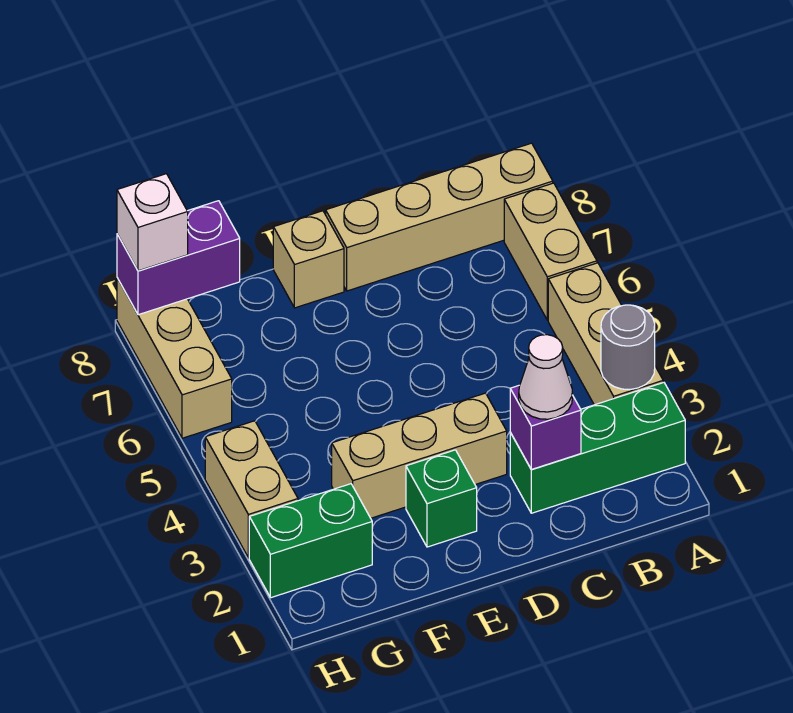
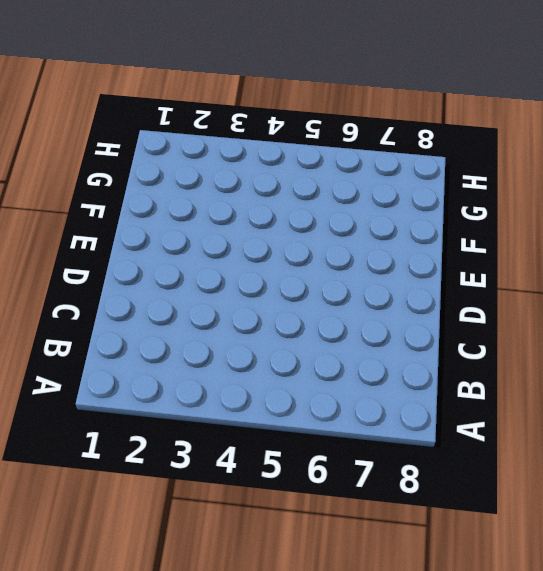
none -> green 1x3 brick [510,382,685,513]
none -> tan 1x3 brick [548,263,663,405]
none -> tan 1x2 brick [504,183,597,320]

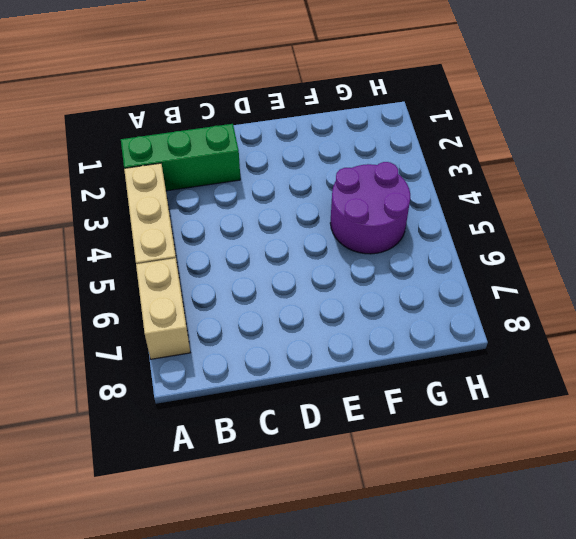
purple 2x2 round brick [330,162,410,254] -> none
none -> tan 1x4 brick [326,143,553,291]
none -> tan 1x3 brick [332,393,507,518]
none -> green 1x1 brick [406,450,477,547]

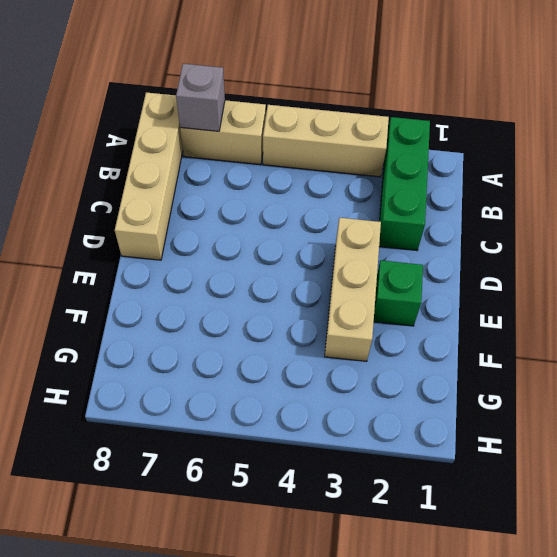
grey 1x1 brick [176,64,225,131] -> none
none -> tan 1x1 brick [273,211,344,308]
none -> green 1x2 brick [249,484,372,598]
none -> tan 1x2 brick [205,421,298,558]

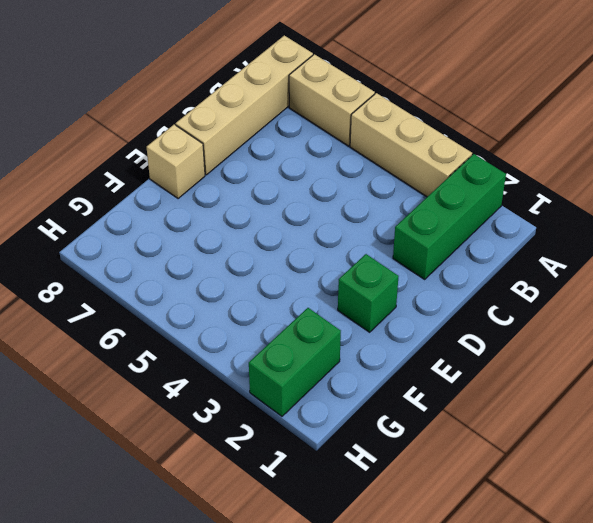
none -> tan 1x3 brick [332,393,507,518]
none -> tan 1x2 brick [205,421,298,558]
none -> tan 1x3 brick [117,278,232,438]

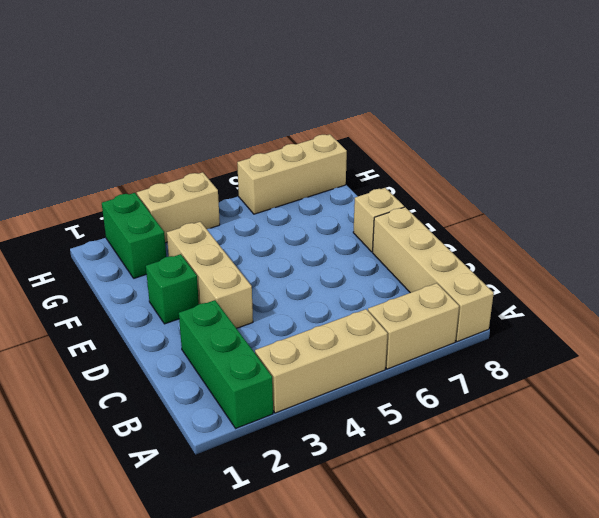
none -> grey 1x1 round brick [601,305,655,390]
none -> purple 1x1 brick [510,385,581,469]
none -> purple 1x2 brick [117,201,240,315]

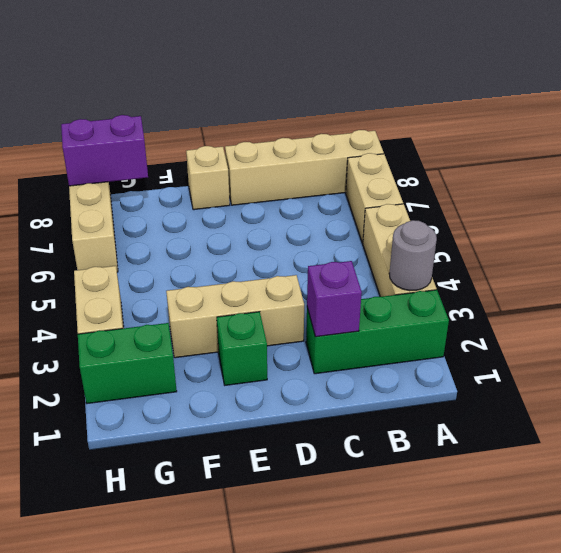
none -> white 1x1 cone [519,335,572,419]
none -> white 1x1 brick [117,174,188,271]

